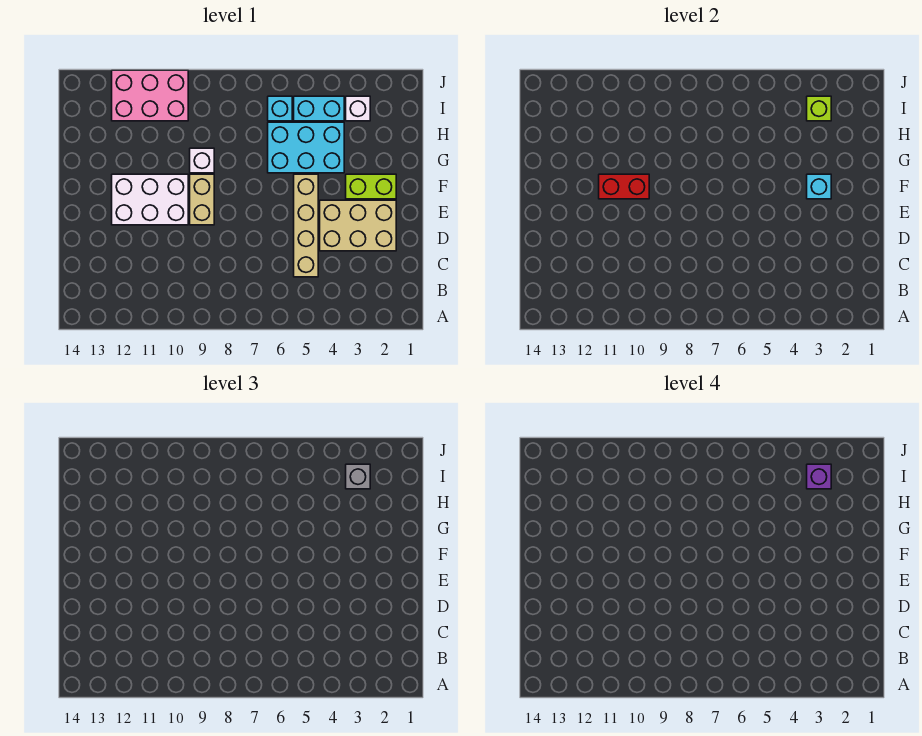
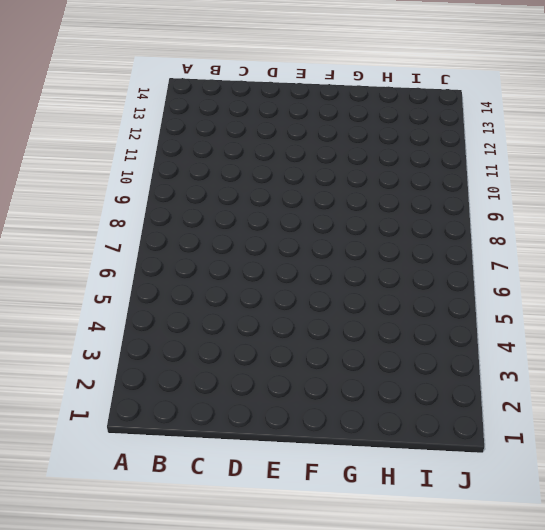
none -> tan 1x4 brick [294,174,318,277]
none -> tan 2x3 brick [320,200,396,251]
none -> tan 1x2 brick [190,174,214,225]

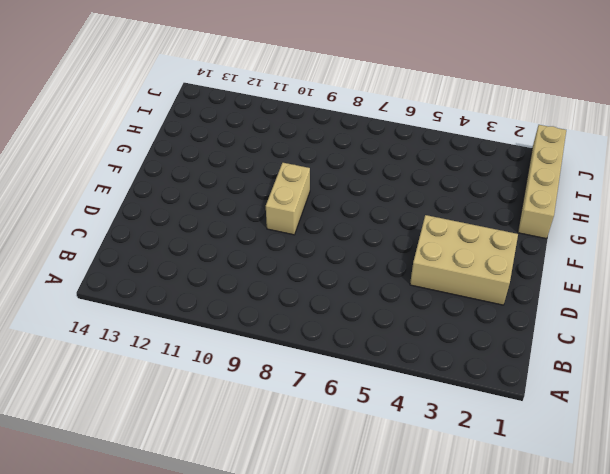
tan 1x4 brick [518,125,566,239] -> tan 1x4 brick moved to [294,174,318,277]
none -> white 2x3 brick [112,174,188,225]
none -> lime 1x2 brick [346,174,396,199]
none -> cyan 2x3 brick [268,122,344,173]

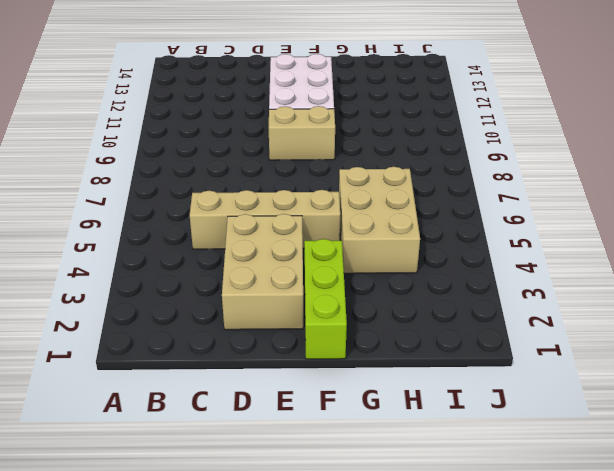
lime 1x3 brick [304,239,347,359] -> lime 1x2 brick [346,174,396,199]
tan 2x3 brick [339,167,420,273] -> cyan 2x3 brick [268,122,344,173]
none -> white 1x1 brick [190,148,214,173]
none -> white 1x1 brick [346,96,370,121]
none -> cyan 1x2 brick [294,96,344,121]

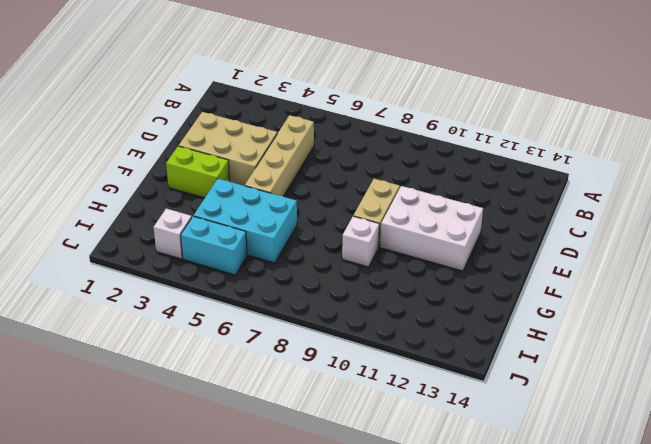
none -> cyan 1x1 brick [268,96,292,121]
none -> pink 2x3 brick [112,70,188,121]
none -> cyan 1x1 brick [807,174,831,199]

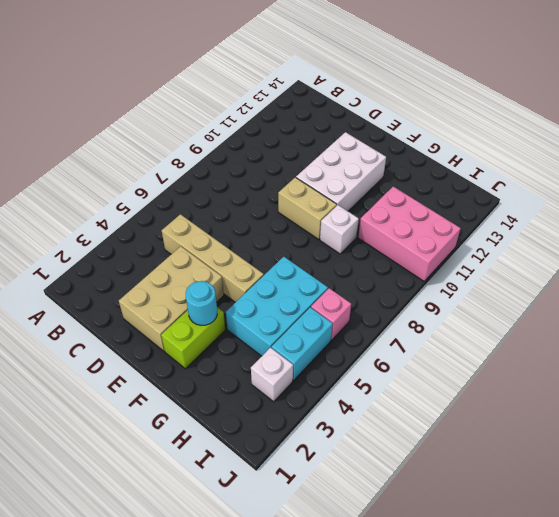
cyan 1x1 round brick [186,281,217,325] -> cyan 1x1 brick [807,174,831,199]
pink 2x3 brick [358,186,461,281] -> pink 2x3 brick turned to [112,70,188,121]
pink 1x1 brick [311,288,351,340] -> cyan 1x1 brick [268,96,292,121]
none -> red 1x2 brick [599,174,649,199]
none -> lime 1x1 brick [807,96,831,121]
none -> grey 1x1 brick [346,464,370,489]

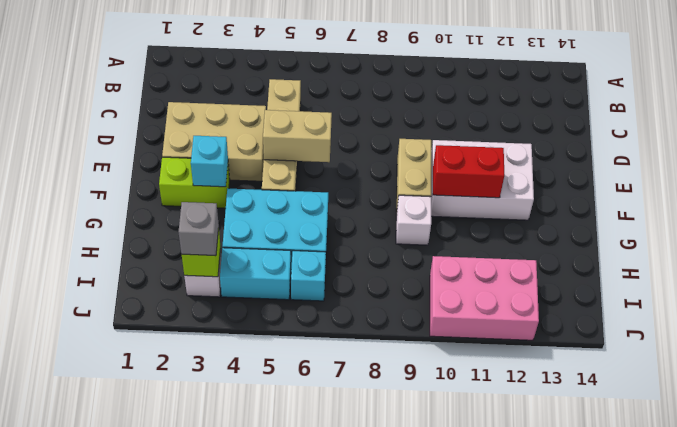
tan 1x2 brick [263,110,332,162] -> none
none -> purple 1x1 brick [807,464,831,489]

